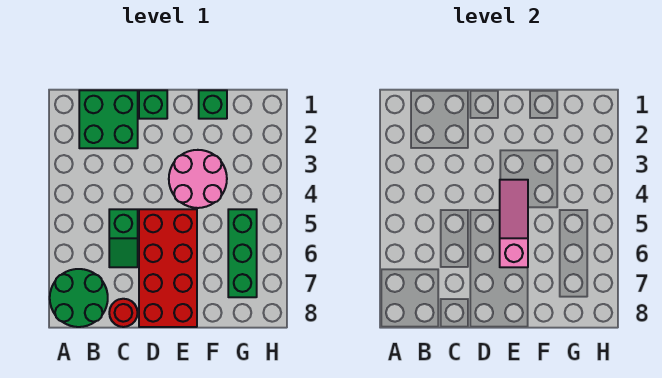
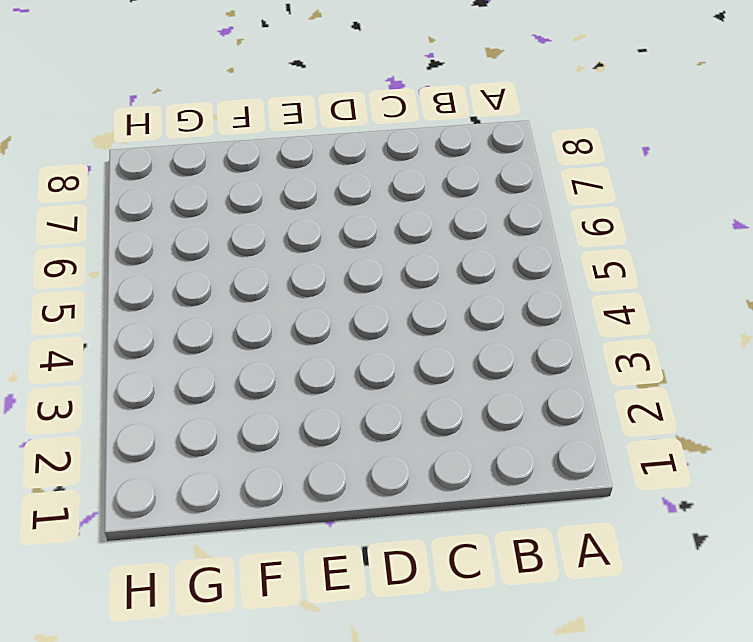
none -> green 2x2 round brick [50,269,108,327]
none -> green 2x2 brick [79,90,138,148]

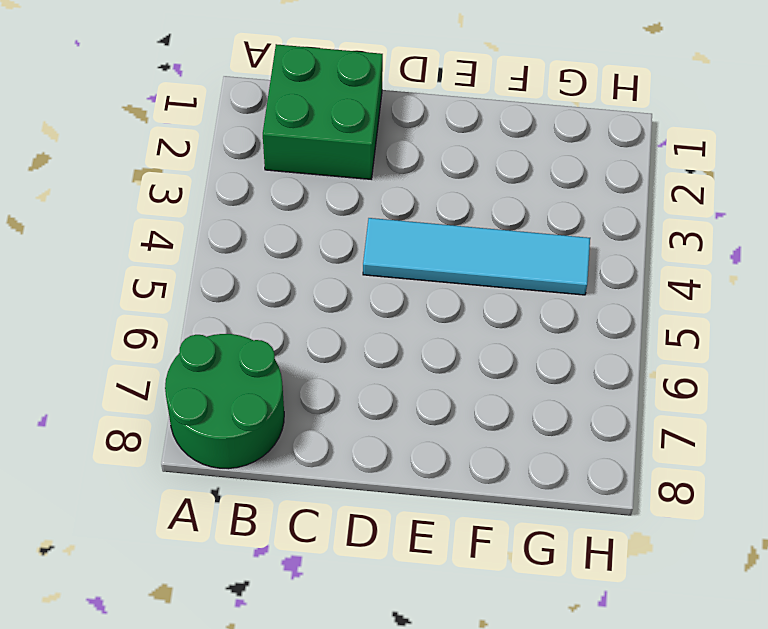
cyan 1x4 tile [363,218,590,295] -> pink 2x2 round brick [169,150,227,208]
none -> green 1x2 slope [109,209,138,267]
none -> red 1x1 round brick [109,299,138,327]

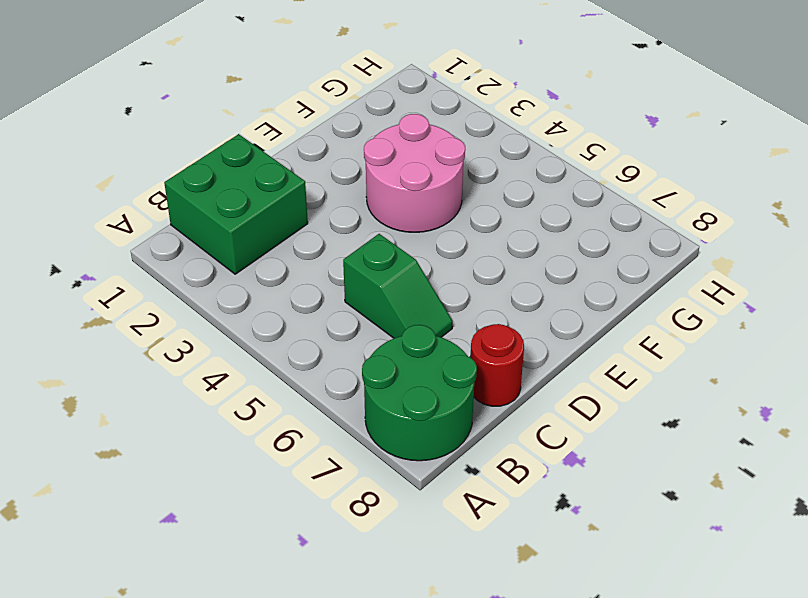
none -> green 1x1 brick [139,90,167,119]
none -> red 2x4 brick [139,209,197,327]

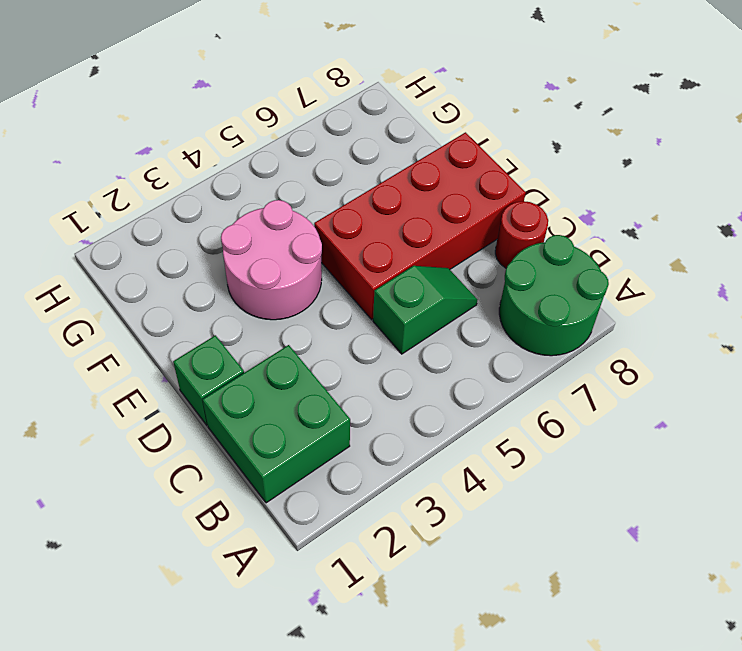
none -> green 1x1 brick [199,90,227,119]
none -> green 1x3 brick [228,209,257,297]

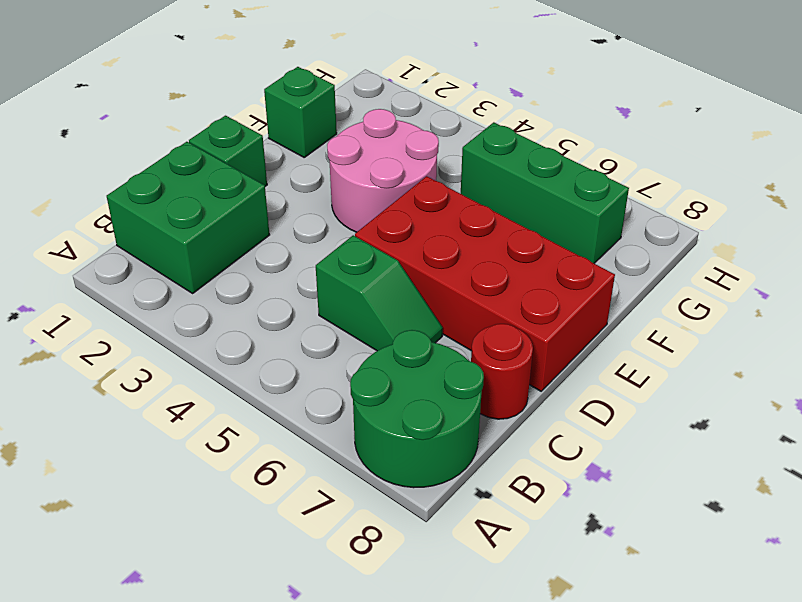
none -> pink 1x3 slope [500,180,528,267]

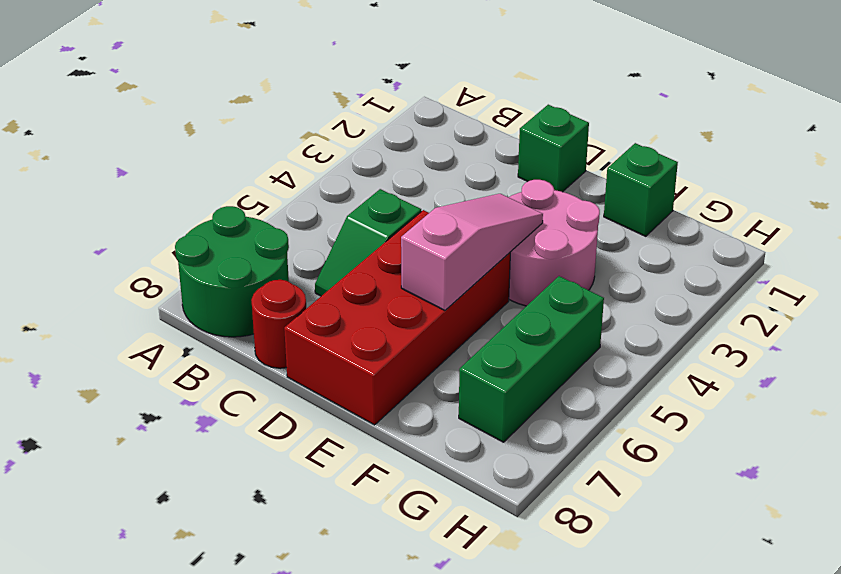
none -> green 2x2 brick [79,90,138,148]

